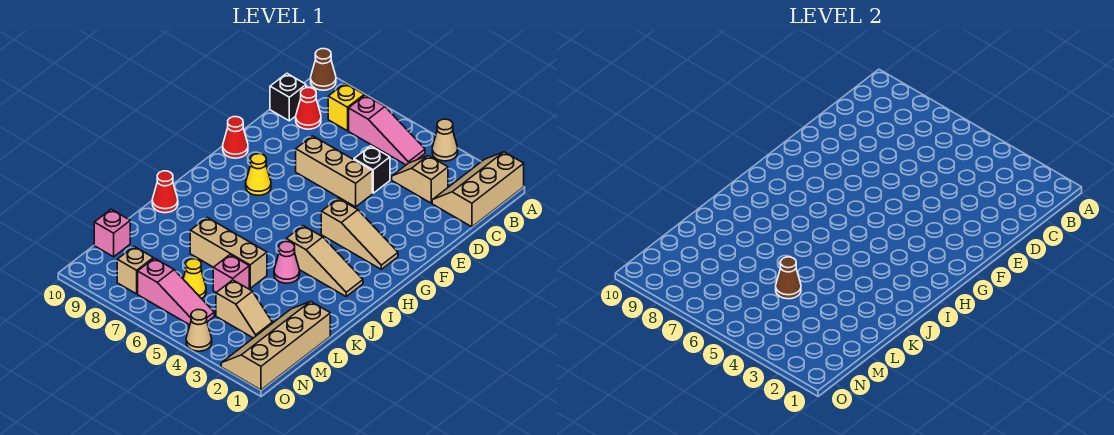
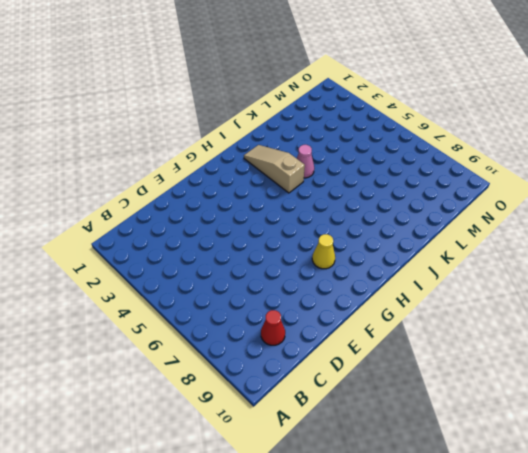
none -> tan 2x3 slope [432,152,524,227]
none -> tan 1x1 cone [432,119,458,161]
none -> brown 1x1 cone [311,49,336,90]

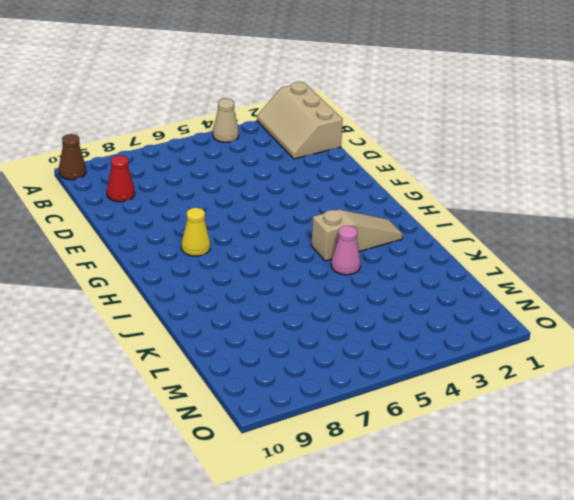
none -> pink 1x3 slope [349,95,425,165]
none -> yellow 1x1 brick [328,84,364,131]
none -> tan 1x2 slope [392,156,448,203]

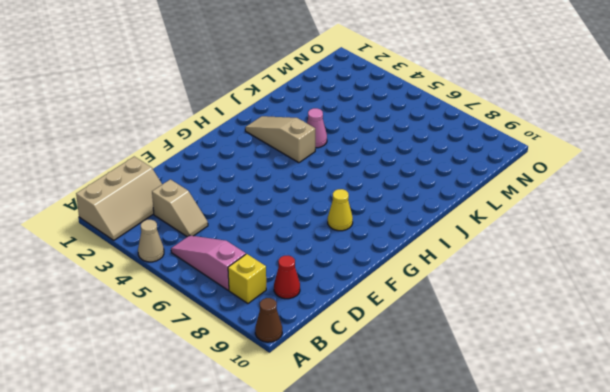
none -> black 1x1 brick [270,74,306,121]
none -> black 1x1 brick [354,146,390,193]
none -> tan 1x3 brick [296,136,372,207]

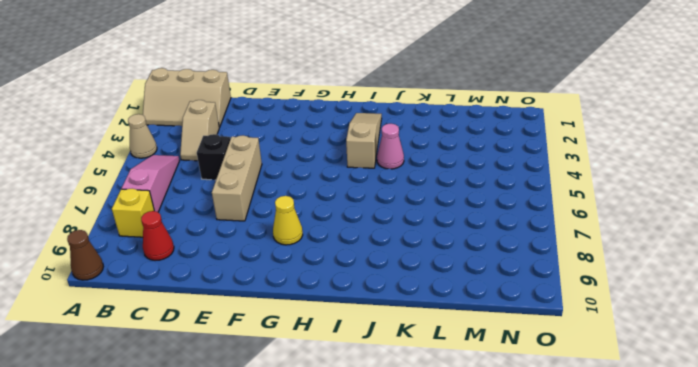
none -> black 1x1 brick [270,74,306,121]
none -> red 1x1 cone [223,117,248,158]
none -> tan 1x3 slope [321,198,398,269]

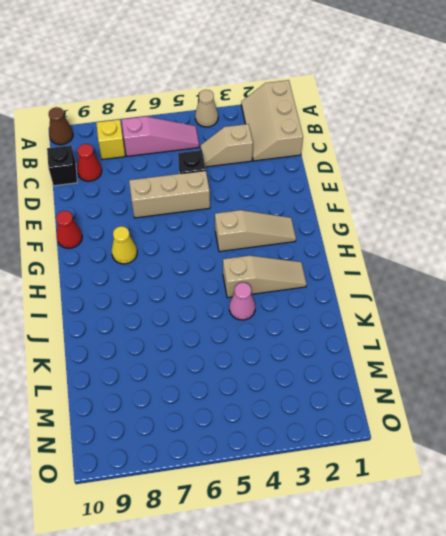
none -> red 1x1 cone [152,171,178,213]
none -> tan 1x3 brick [190,218,267,288]
none -> tan 2x4 slope [221,301,330,390]

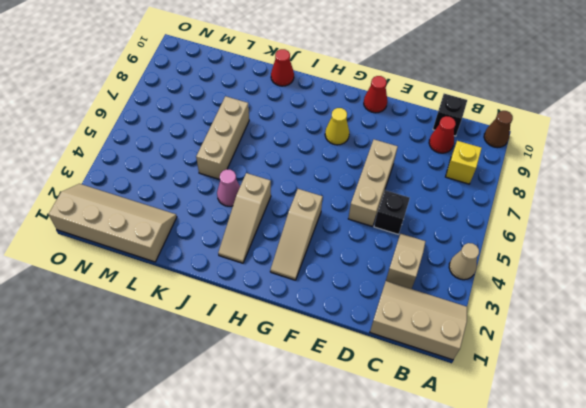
none -> pink 1x3 slope [349,95,425,165]
none -> pink 1x1 brick [213,255,249,292]
none -> tan 1x2 slope [216,280,272,338]

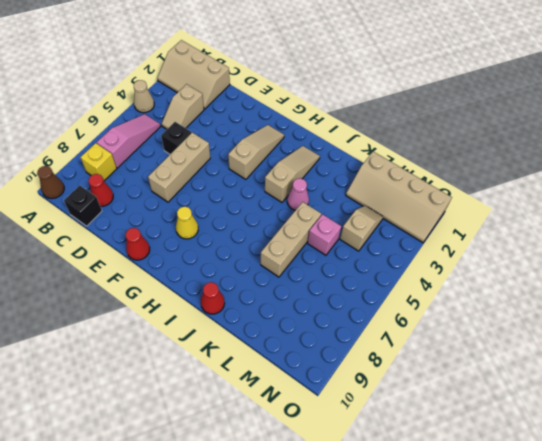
none -> yellow 1x1 cone [183,259,206,299]
none -> pink 1x1 brick [94,209,130,257]
none -> pink 1x3 slope [138,258,214,325]

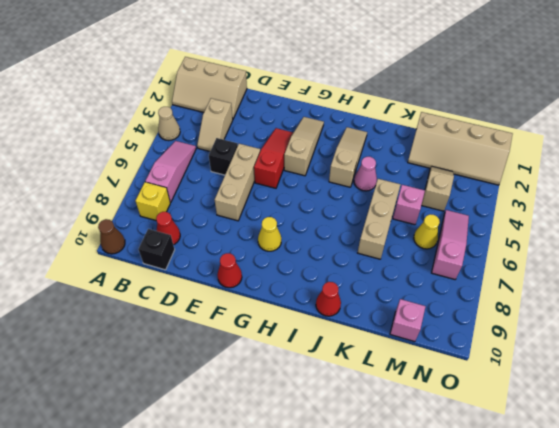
red 1x3 slope [254,128,293,188] -> none
none -> tan 1x1 brick [117,247,153,294]
none -> tan 1x1 cone [186,310,212,351]
none -> brown 1x1 cone [776,257,801,299]

